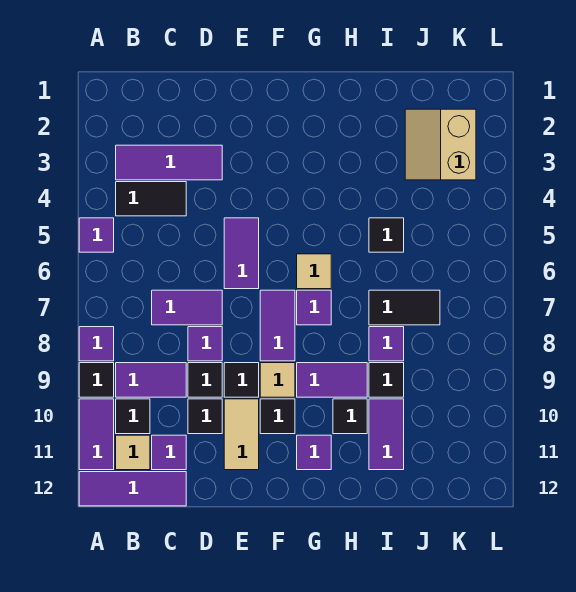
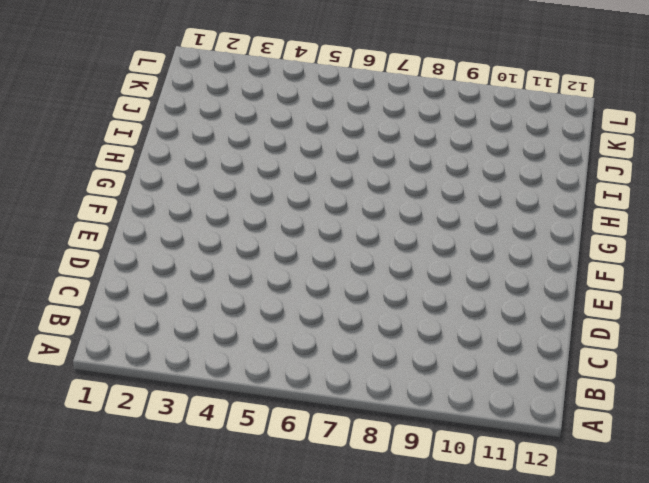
none -> purple 1x1 tile [79,218,114,252]
none -> purple 1x1 tile [79,327,114,361]
none -> black 1x1 tile [79,363,114,397]
none -> purple 1x2 tile [79,399,114,470]

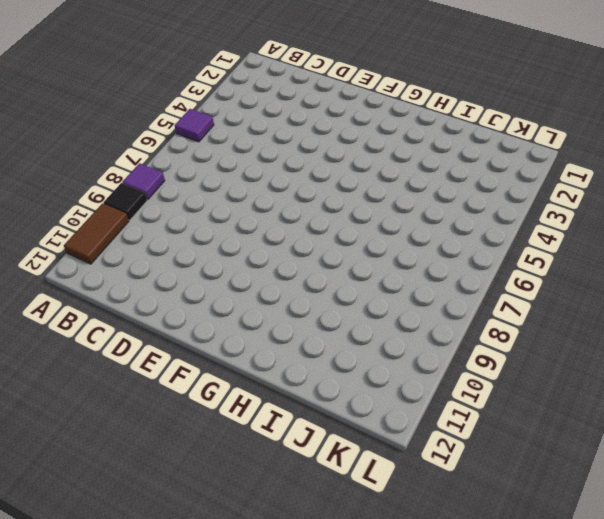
brown 1x2 tile [64,203,129,264] -> purple 1x2 tile [79,399,114,470]
none -> purple 1x3 tile [79,472,186,506]
none -> purple 1x3 tile [116,145,222,180]
none -> black 1x2 tile [116,182,186,216]
none -> purple 1x2 tile [116,363,186,397]

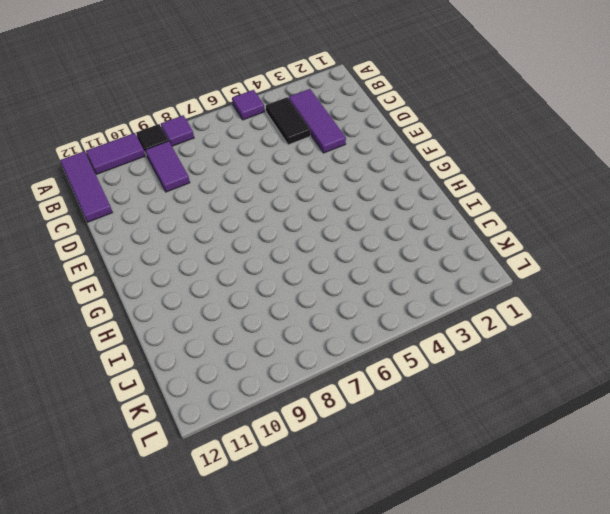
none -> black 1x1 tile [116,399,150,434]
none -> tan 1x1 tile [116,435,150,470]
none -> purple 1x2 tile [152,290,222,325]
none -> purple 1x1 tile [152,435,186,470]

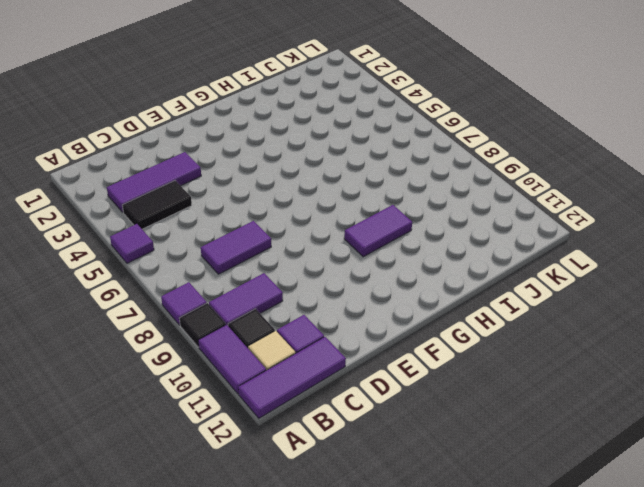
none -> purple 1x1 tile [188,327,222,361]
none -> black 1x1 tile [188,363,222,397]
none -> black 1x1 tile [188,399,222,434]
none -> purple 1x2 tile [224,218,259,289]

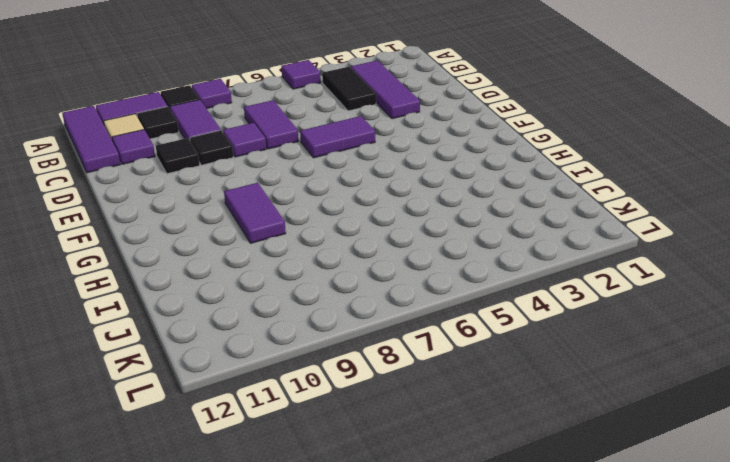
none -> black 1x1 tile [224,363,259,397]
none -> tan 1x2 tile [224,399,259,470]
none -> purple 1x2 tile [260,290,295,361]
none -> tan 1x1 tile [260,363,295,397]

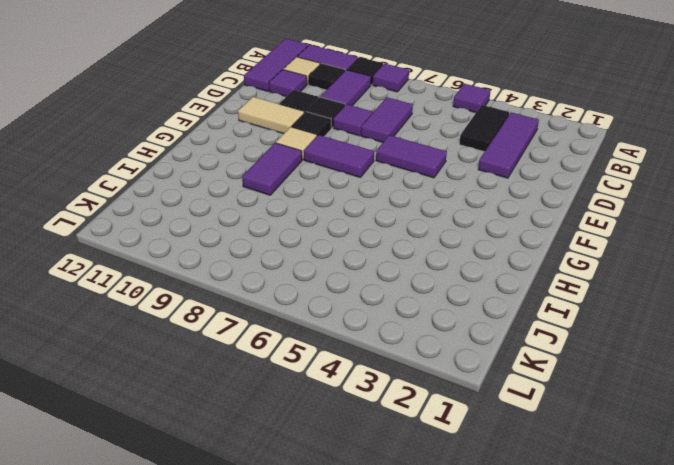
none -> black 1x1 tile [260,399,295,434]
none -> tan 1x1 tile [297,254,331,289]
none -> purple 1x1 tile [297,290,331,325]
none -> purple 1x1 tile [297,435,331,470]

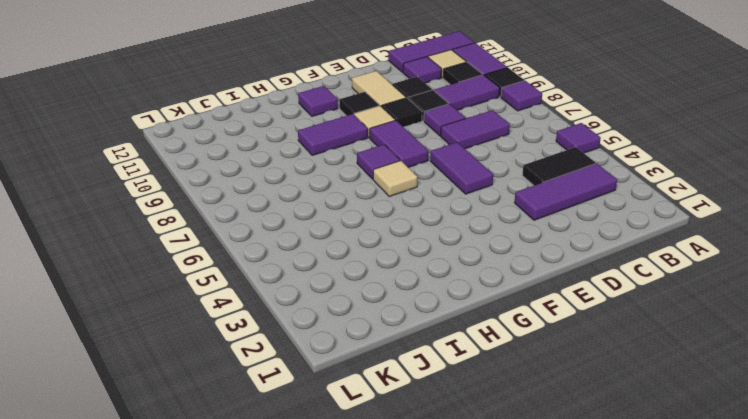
none -> black 1x1 tile [333,399,367,434]
none -> black 1x1 tile [369,218,404,252]
none -> black 1x2 tile [369,290,440,325]
none -> purple 1x1 tile [369,327,404,361]

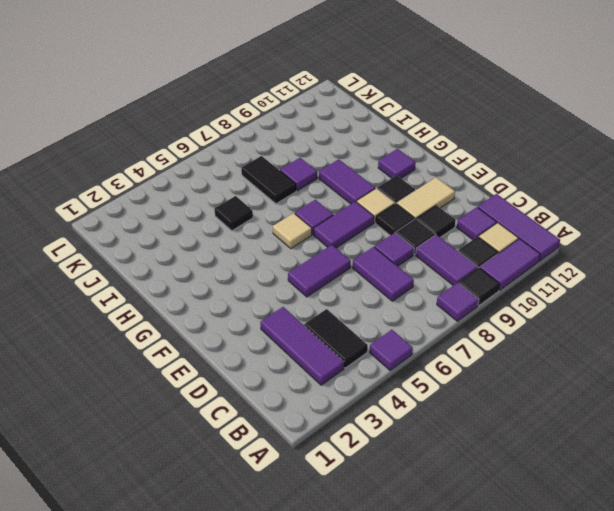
none -> black 1x1 tile [333,399,367,434]
none -> black 1x1 tile [369,363,404,397]
none -> purple 1x2 tile [369,399,404,470]
none -> tan 2x2 slope [405,109,476,180]

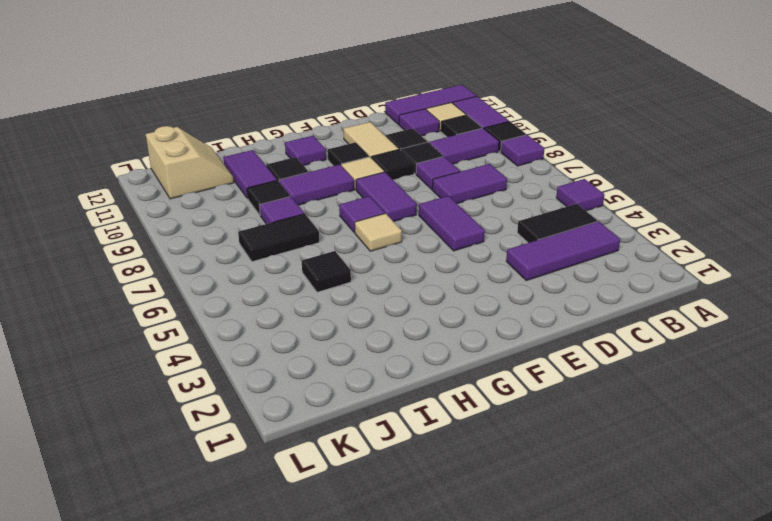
tan 2x2 slope [146,126,234,199] -> tan 2x2 slope moved to [405,109,476,180]

